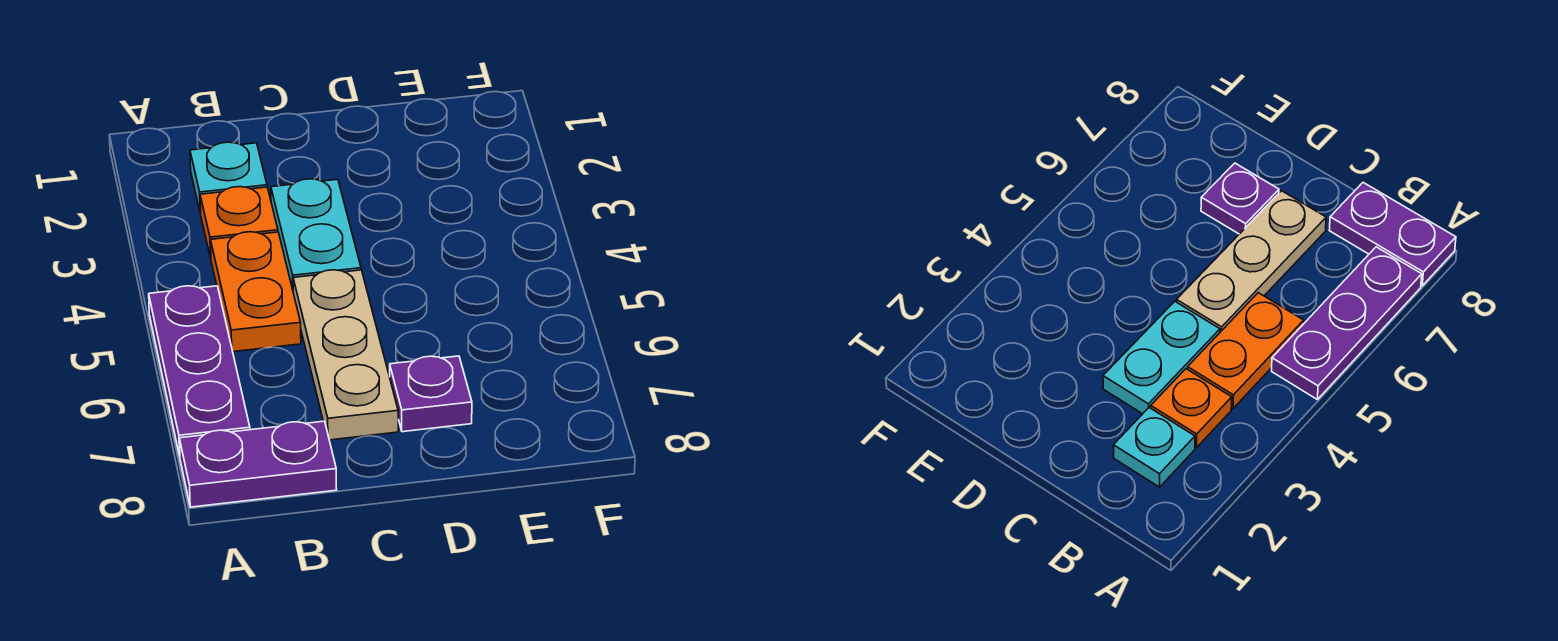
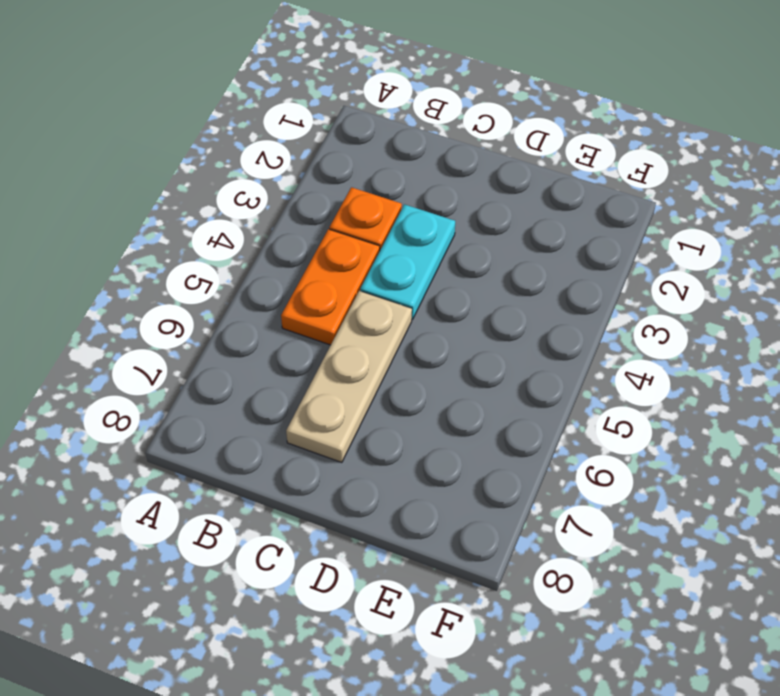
none -> purple 1x3 plate [149,286,250,456]
none -> purple 1x2 plate [179,421,337,507]

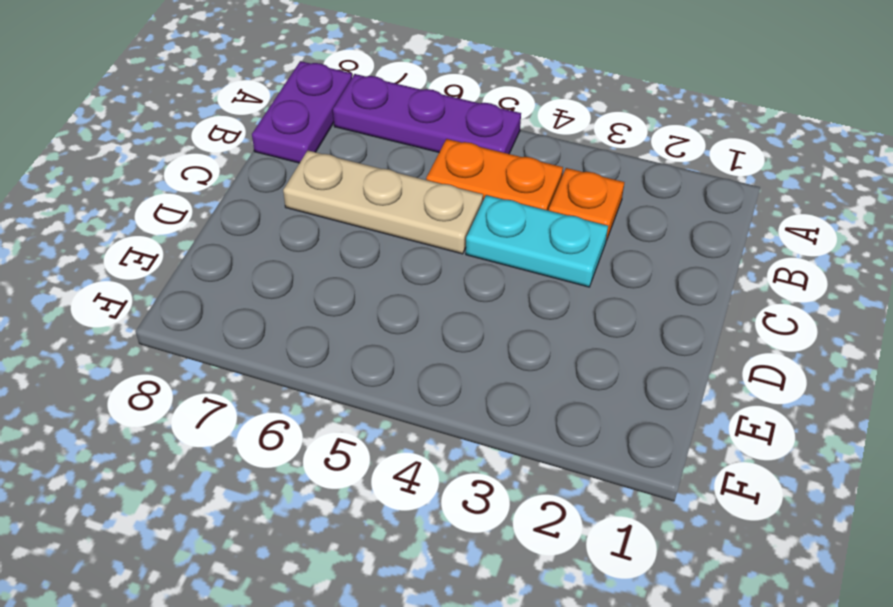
none -> cyan 1x1 plate [190,142,267,213]
none -> purple 1x1 plate [390,356,472,432]

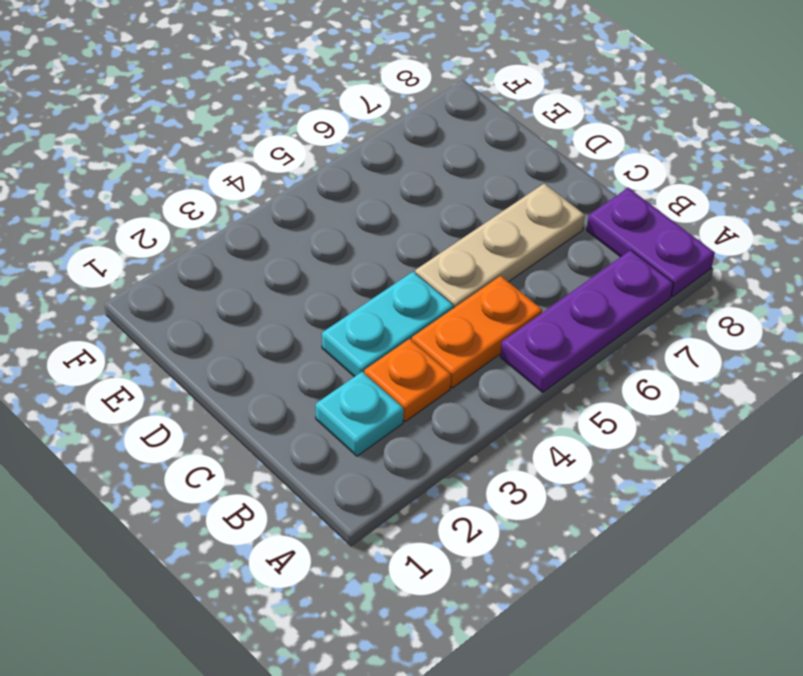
none -> purple 1x1 plate [390,356,472,432]

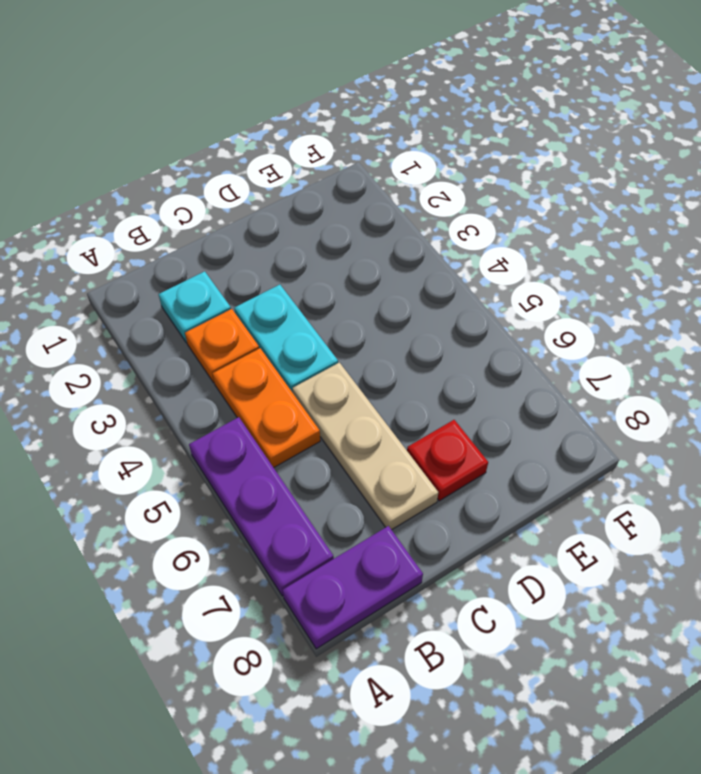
red 1x1 plate [407,420,488,501] -> purple 1x1 plate [390,356,472,432]

